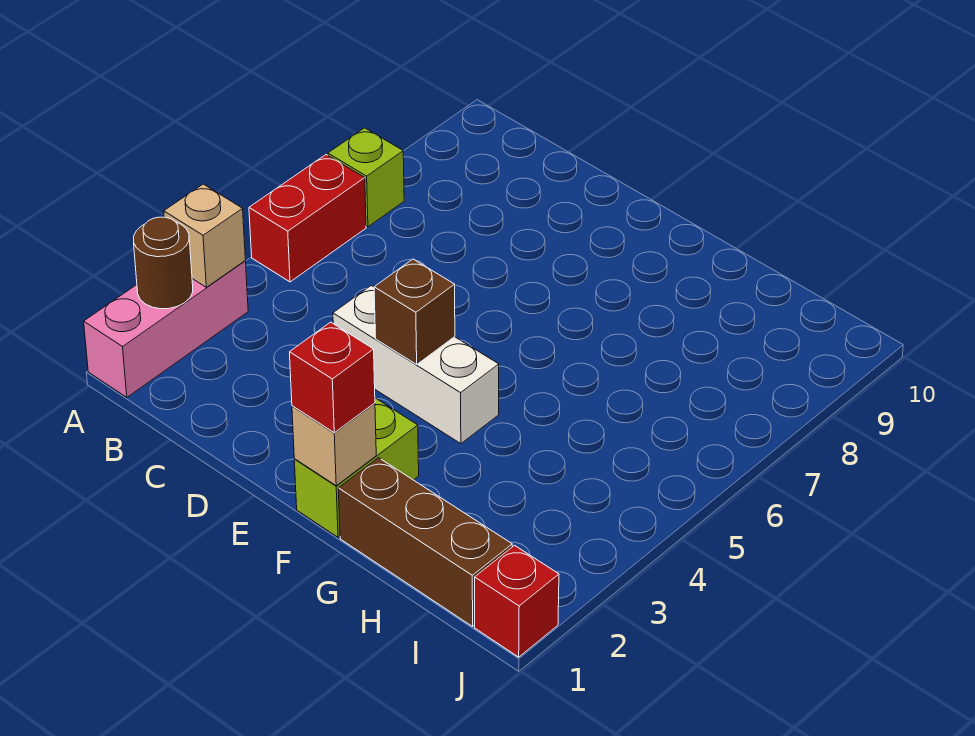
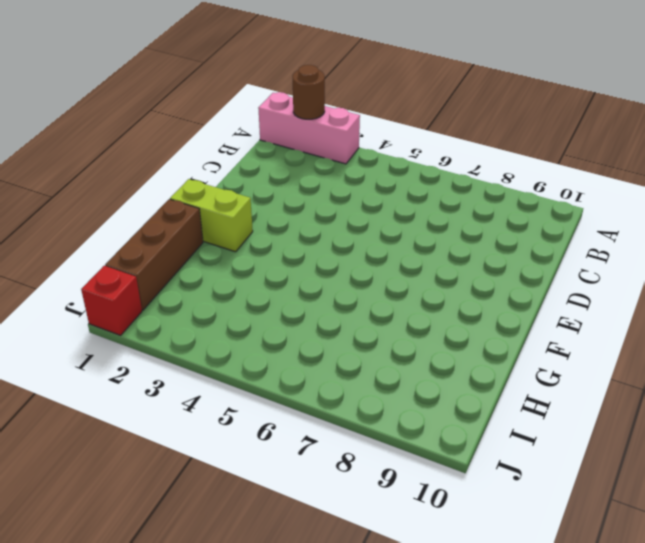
none -> red 1x2 brick [249,155,366,282]
none -> lime 1x1 brick [328,128,404,227]
none -> white 1x3 brick [333,285,499,444]

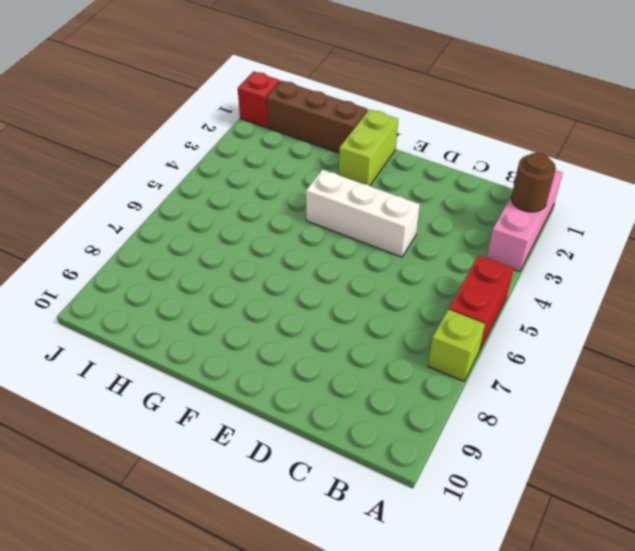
none -> tan 1x1 brick [164,184,245,287]
none -> brown 1x1 brick [374,259,455,364]
none -> tan 1x1 brick [292,403,376,486]

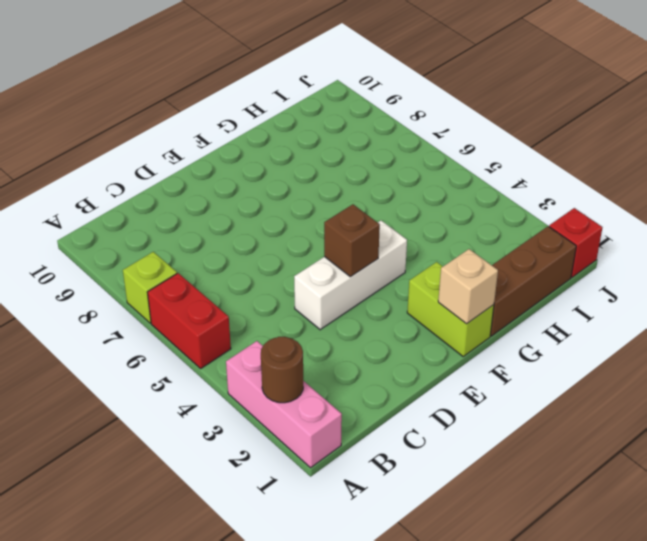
none -> tan 1x1 brick [164,184,245,287]
none -> red 1x1 brick [290,322,375,433]

